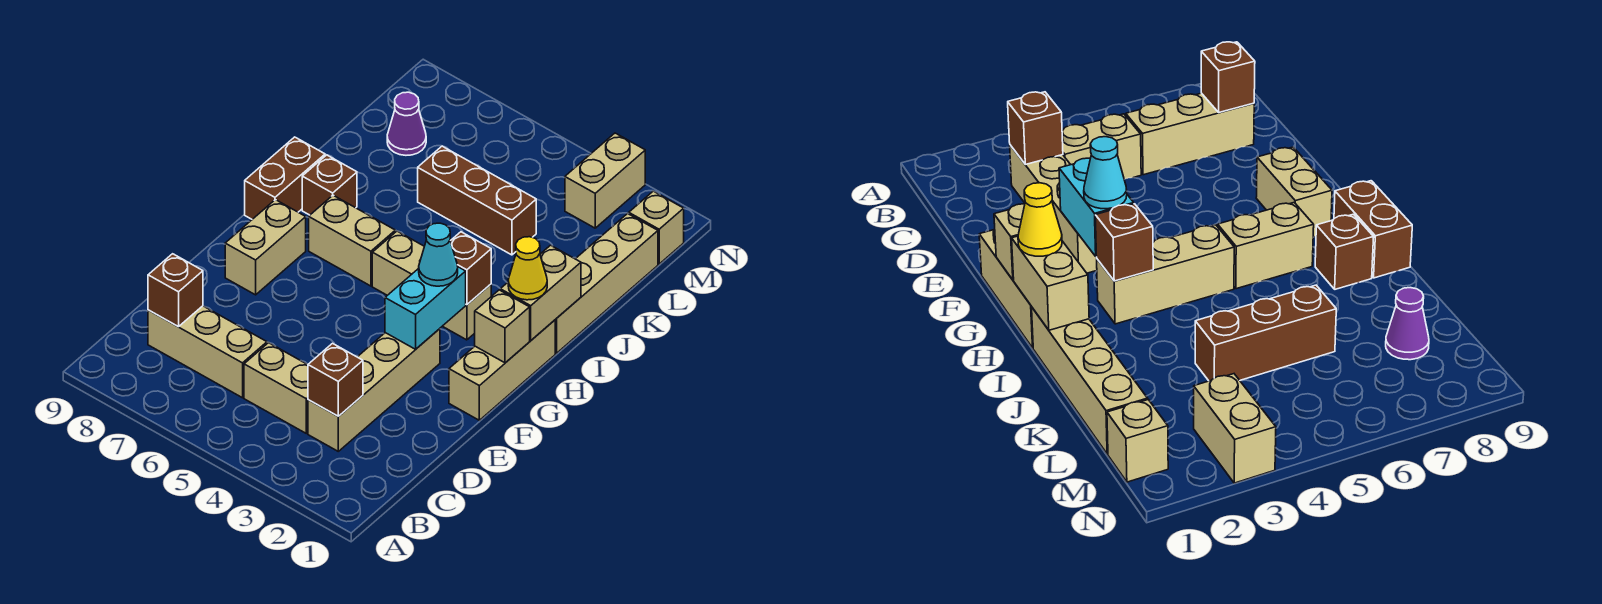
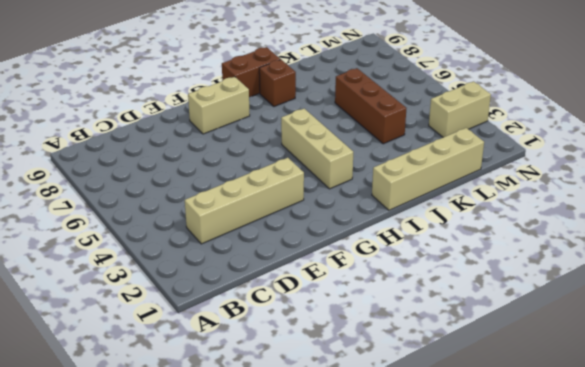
none -> tan 1x2 brick [244,343,308,433]
none -> tan 1x3 brick [148,306,267,398]
none -> tan 1x3 brick [449,320,555,420]

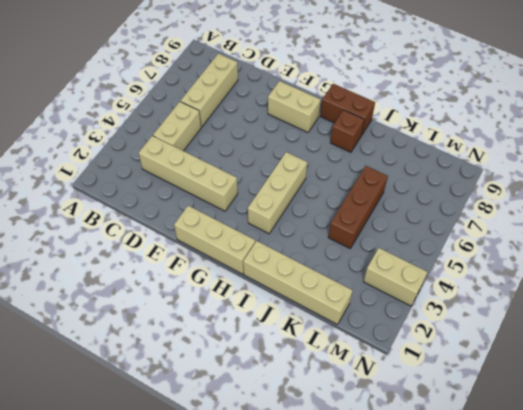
none -> tan 1x2 brick [309,195,395,286]
none -> purple 1x1 cone [387,92,426,155]
none -> tan 1x1 brick [629,191,684,264]

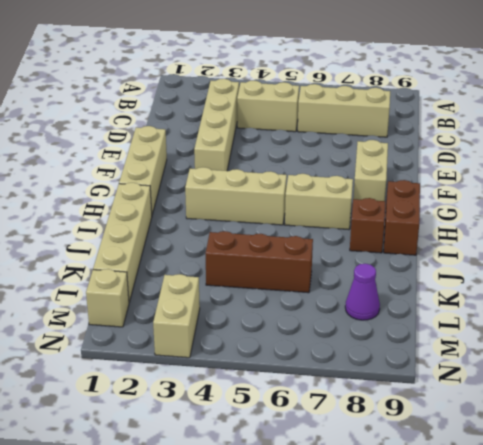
none -> brown 1x1 brick [308,343,363,416]
none -> brown 1x1 brick [148,254,203,327]
none -> cyan 1x2 brick [385,267,466,349]

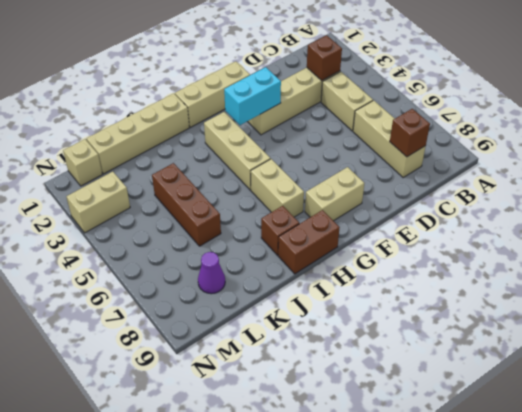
none -> tan 1x1 brick [475,290,530,363]
none -> tan 1x2 brick [500,245,581,340]
none -> brown 1x1 brick [451,232,491,305]

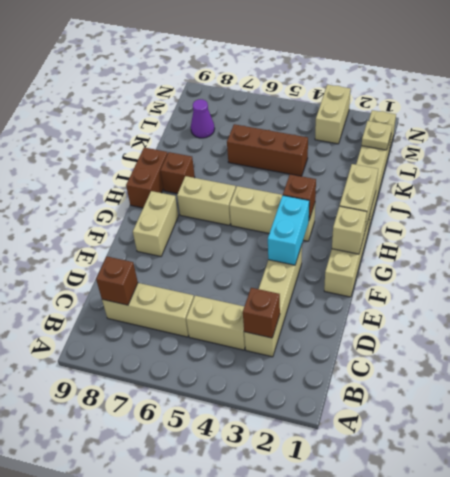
tan 1x1 plate [362,121,392,150] -> none
none -> cyan 1x1 cone [419,223,458,286]
none -> yellow 1x1 cone [508,237,547,300]

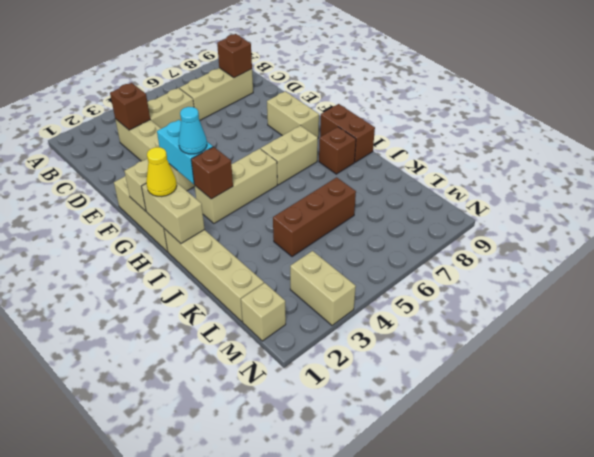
none -> purple 1x1 cone [387,92,426,155]

